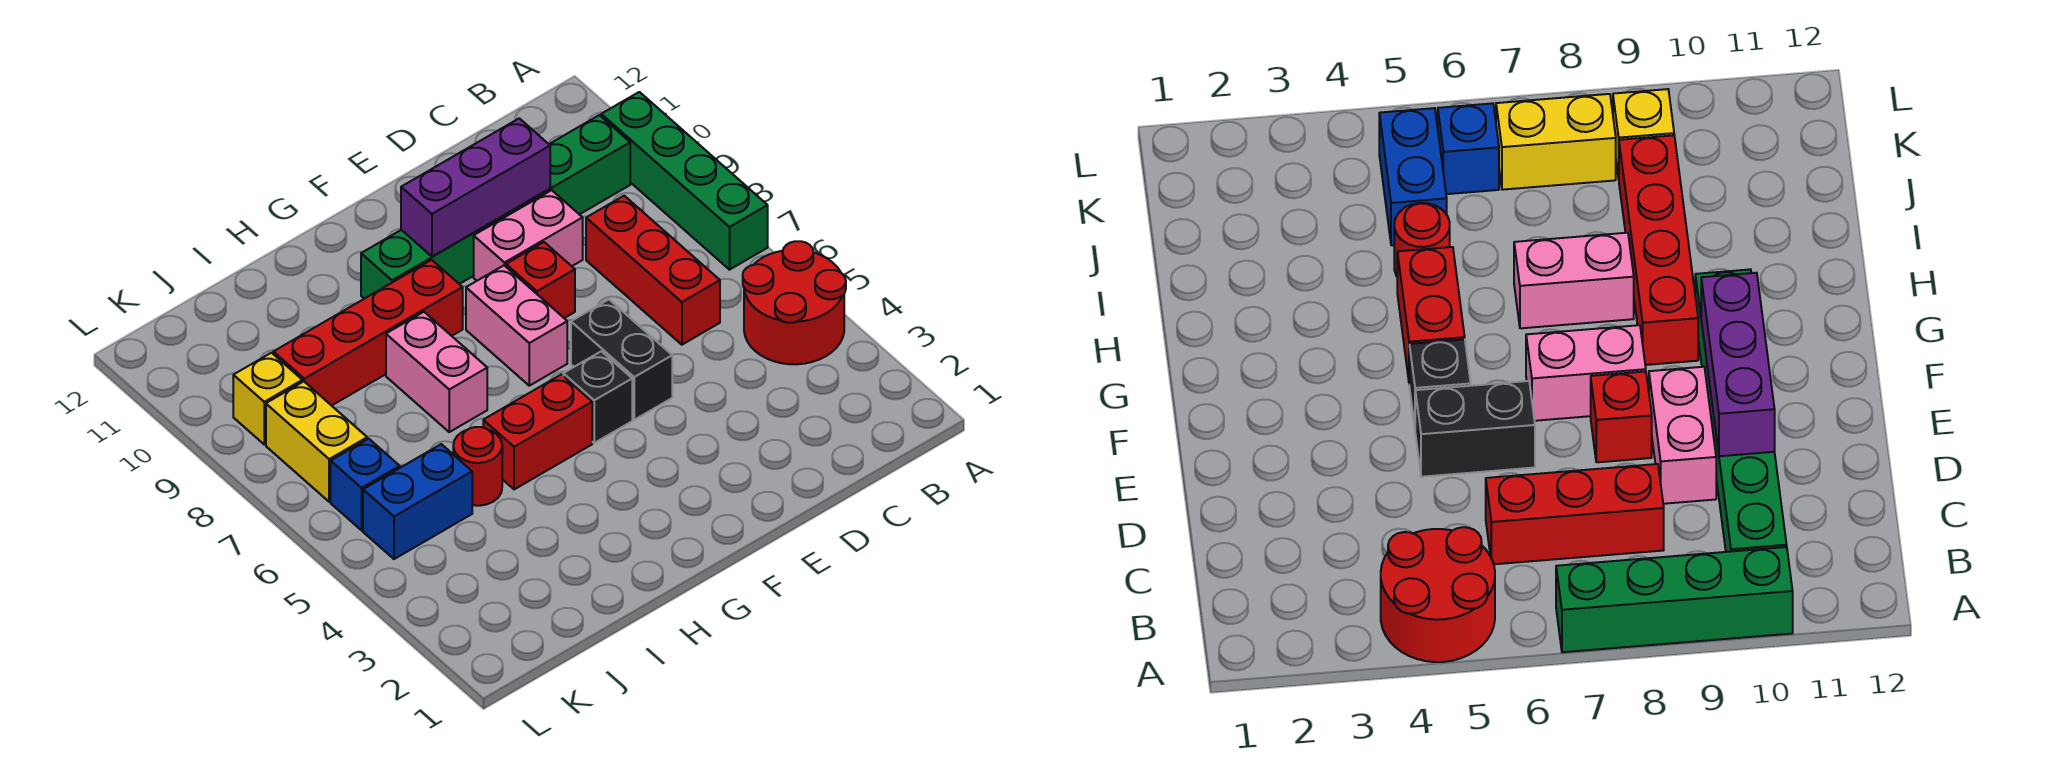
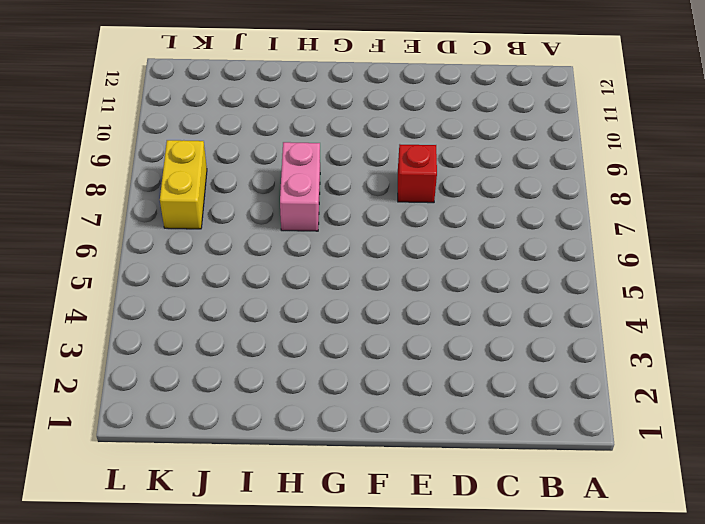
none -> red 2x2 round brick [743,241,846,364]
none -> green 1x4 brick [601,92,768,270]
none -> green 1x6 brick [361,115,630,299]

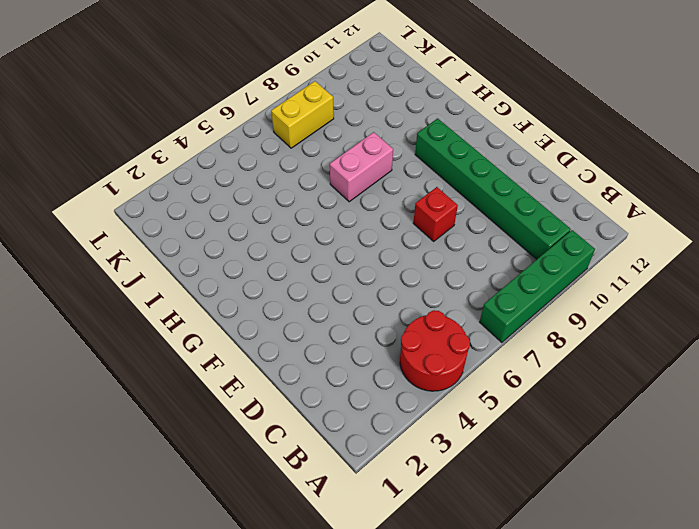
none -> red 1x3 brick [586,196,720,345]
none -> pink 1x2 brick [474,190,583,281]
none -> black 1x2 brick [571,300,672,420]

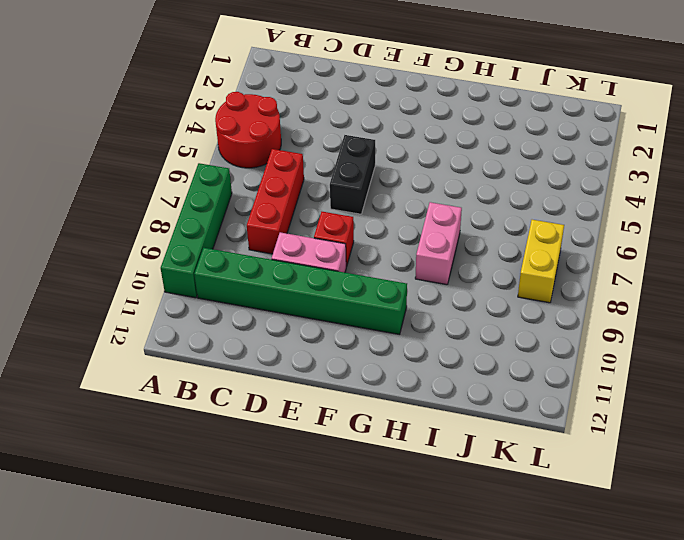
none -> black 1x1 brick [563,351,632,443]
none -> pink 1x2 brick [466,266,567,386]
none -> red 1x2 brick [483,374,592,489]

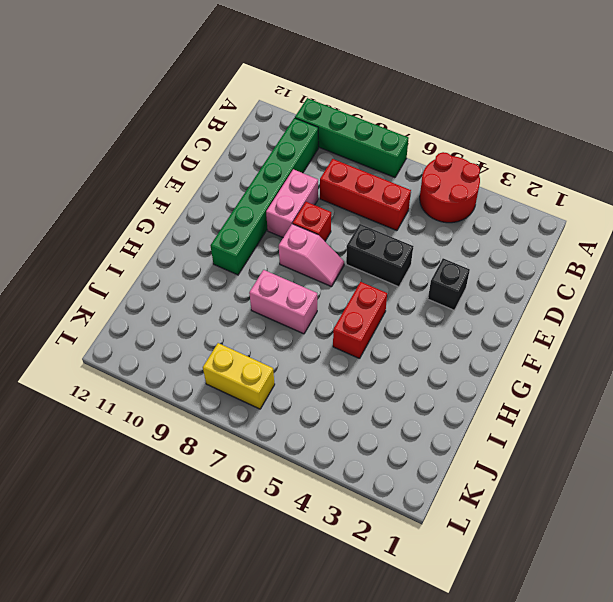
black 1x1 brick [428,258,470,310] -> black 1x1 brick moved to [563,351,632,443]
pink 1x2 slope [279,224,344,287] -> pink 1x2 brick [466,266,567,386]
none -> red 1x4 brick [273,260,463,406]
none -> red 1x1 round brick [453,427,502,506]
none -> blue 1x2 brick [363,444,472,559]

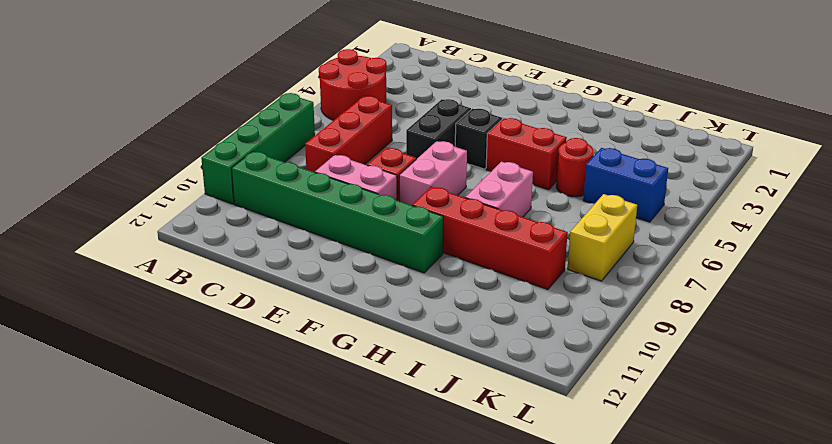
none -> blue 1x1 brick [331,439,400,530]
none -> yellow 1x1 brick [233,353,302,444]
none -> purple 1x3 brick [401,118,550,257]

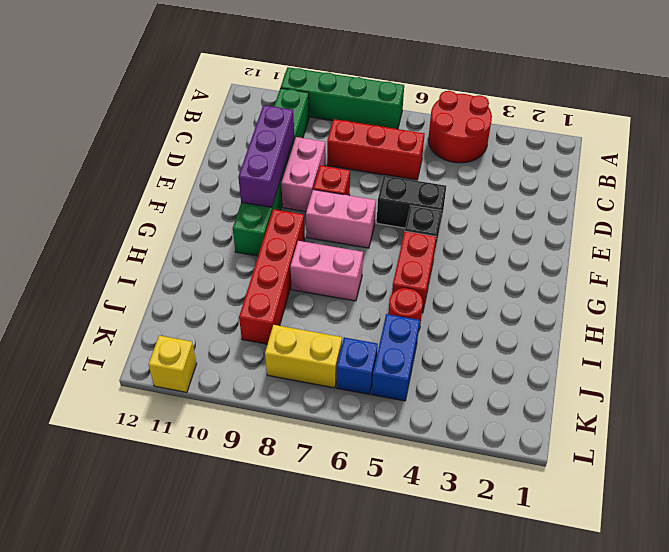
yellow 1x1 brick [148,335,197,392] -> yellow 1x1 brick moved to [233,353,302,444]

